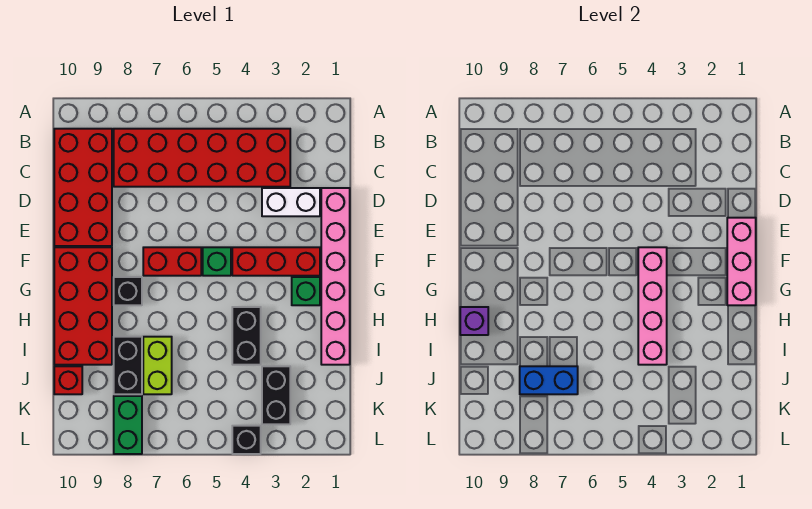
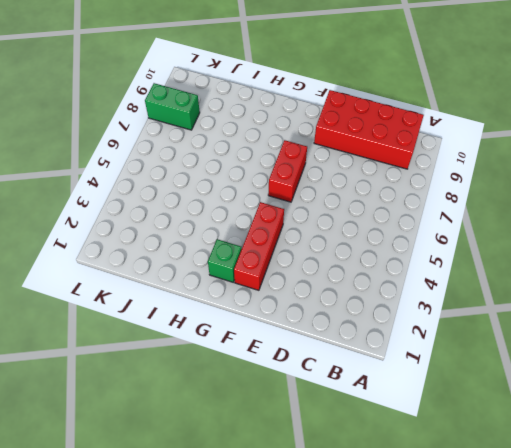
none -> red 2x6 brick [114,129,290,187]
none -> pink 1x6 brick [321,188,350,365]
none -> white 1x2 brick [262,188,320,216]

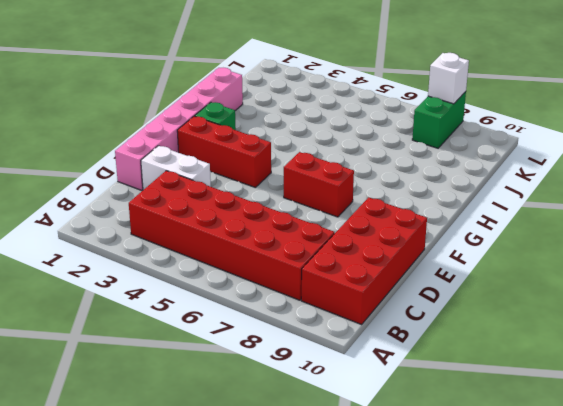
white 1x1 brick [428,53,469,104] -> none
none -> green 1x1 brick [203,247,231,276]
none -> red 2x4 brick [54,247,112,365]
none -> black 1x1 brick [114,277,142,305]

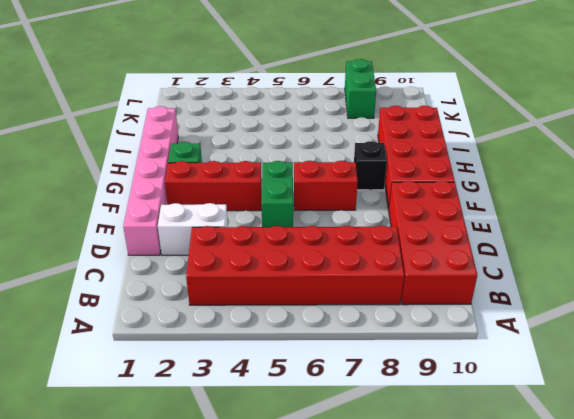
green 1x2 brick [261,161,293,227] -> green 1x1 brick [203,247,231,276]
none -> black 1x2 brick [232,307,261,365]
none -> lime 1x2 brick [143,337,172,394]
none -> black 1x2 brick [114,337,142,394]

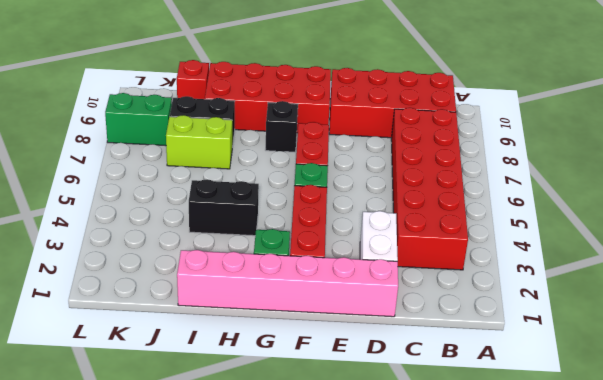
none -> black 1x2 brick [262,366,290,424]
none -> black 1x1 brick [232,426,261,454]
none -> pink 1x3 brick [727,218,756,305]

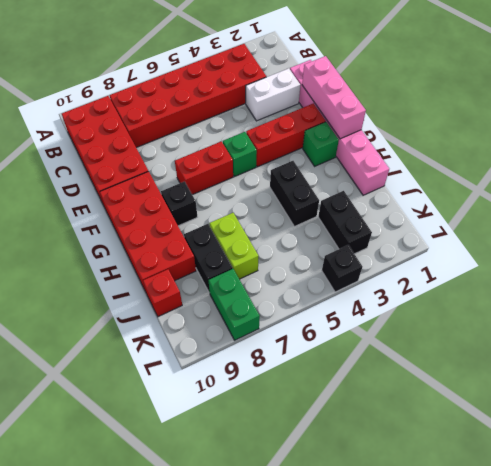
none -> pink 1x4 brick [638,247,667,365]
none -> purple 1x1 brick [460,307,488,335]
none -> blue 1x2 brick [520,366,578,394]

